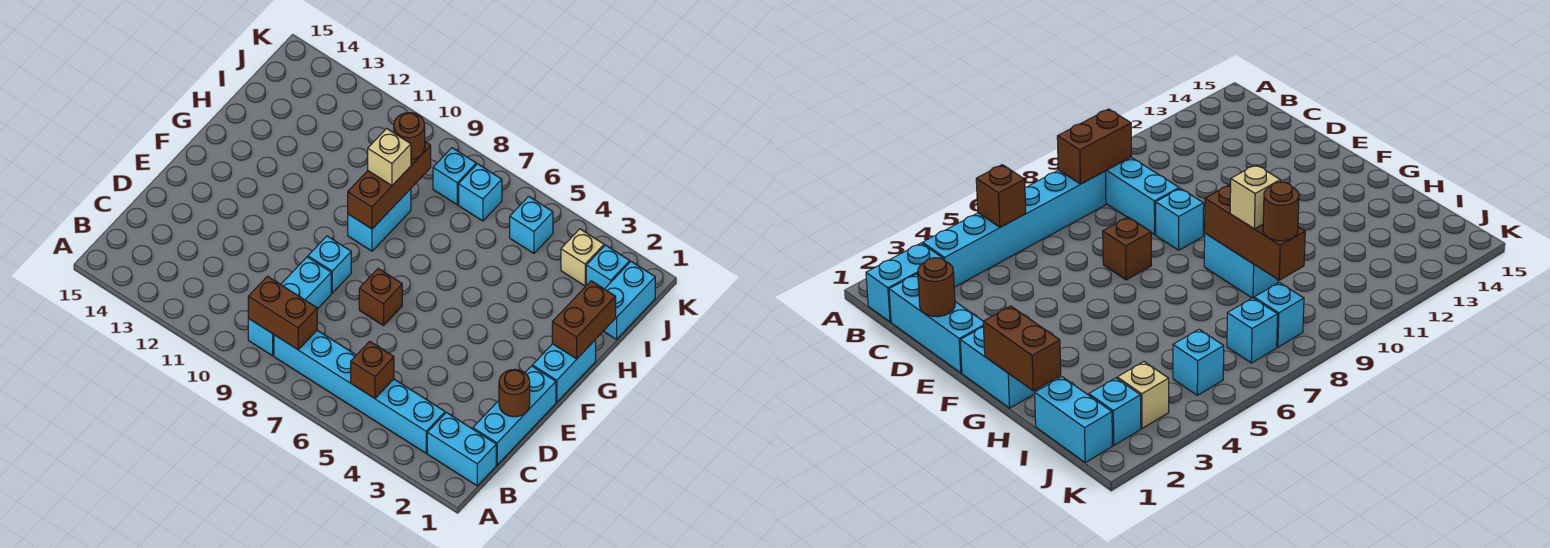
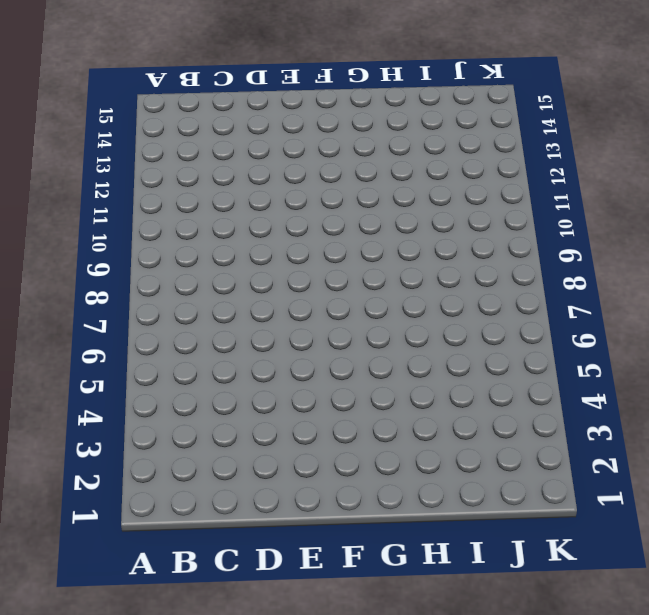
none -> cyan 1x2 brick [427,413,496,486]
none -> cyan 1x6 brick [274,330,445,453]
none -> cyan 1x3 brick [248,257,331,356]

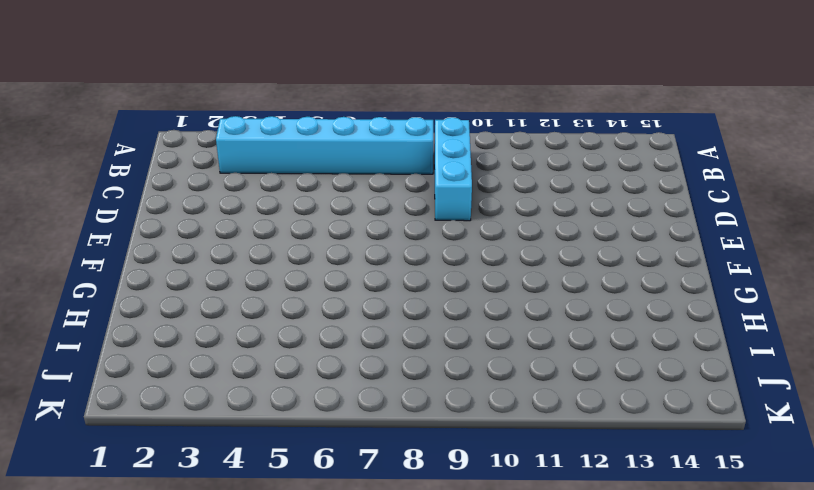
none -> cyan 1x2 brick [427,413,496,486]
none -> cyan 1x3 brick [473,366,556,465]
none -> brown 1x1 brick [359,269,402,326]

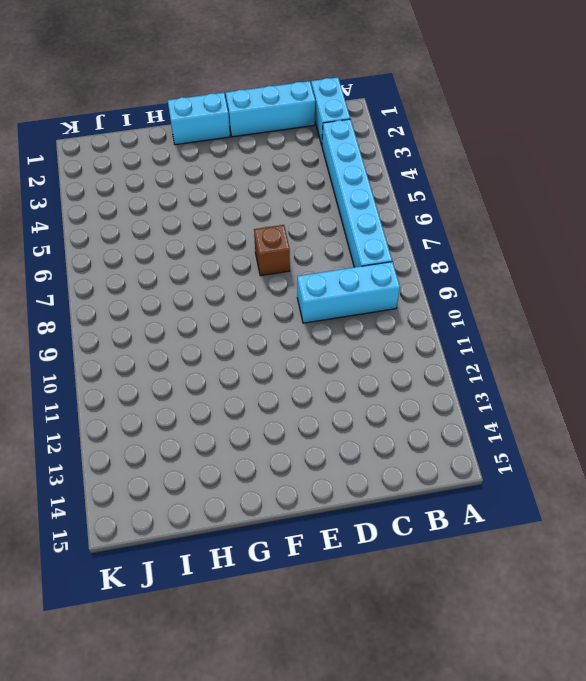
none -> cyan 1x1 brick [308,236,351,293]
none -> cyan 1x2 brick [348,189,411,251]
none -> cyan 1x2 brick [604,262,655,339]

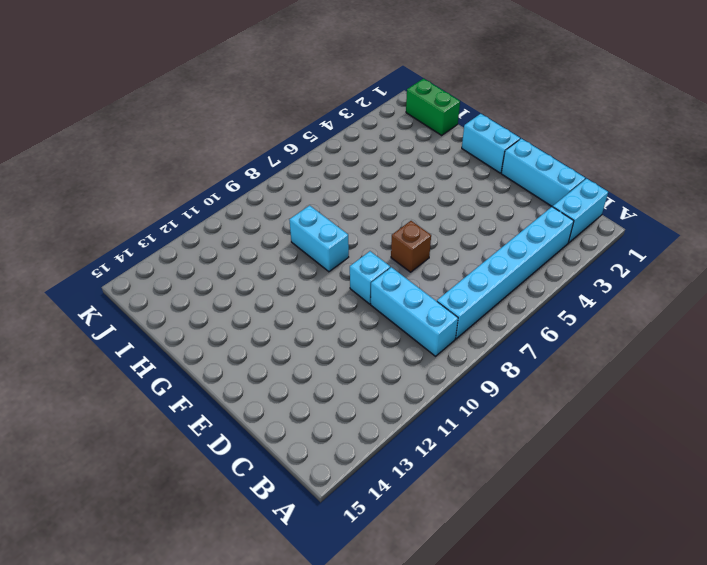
green 1x2 brick [406,79,460,135] -> cyan 1x2 brick [604,262,655,339]
none -> cyan 1x1 brick [586,245,630,289]
none -> tan 1x1 brick [561,229,604,286]
none -> cyan 1x1 brick [510,196,553,253]

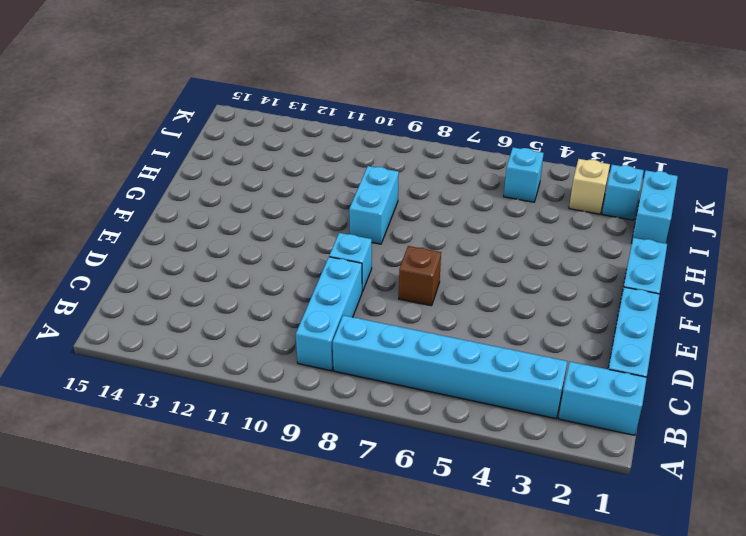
none -> cyan 1x1 brick [459,164,502,221]
none -> cyan 1x1 brick [433,148,476,205]
none -> brown 1x1 brick [351,341,394,398]

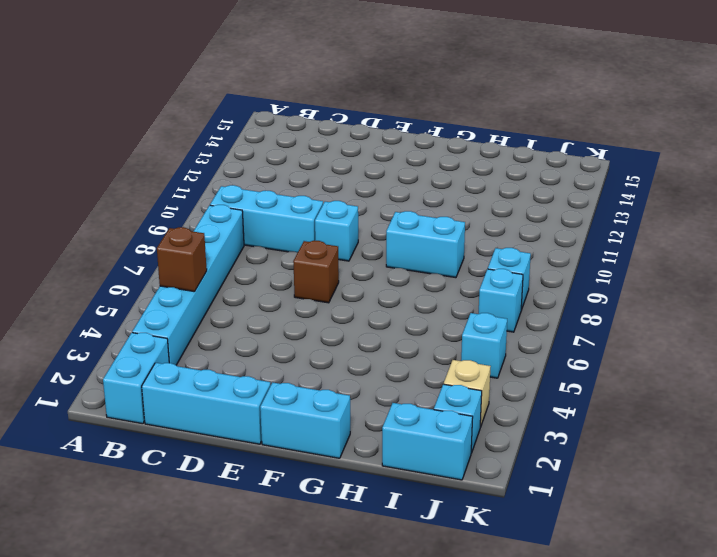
none -> brown 1x2 brick [248,276,317,350]
none -> brown 1x1 round brick [499,369,530,417]
none -> brown 1x2 brick [552,281,616,359]

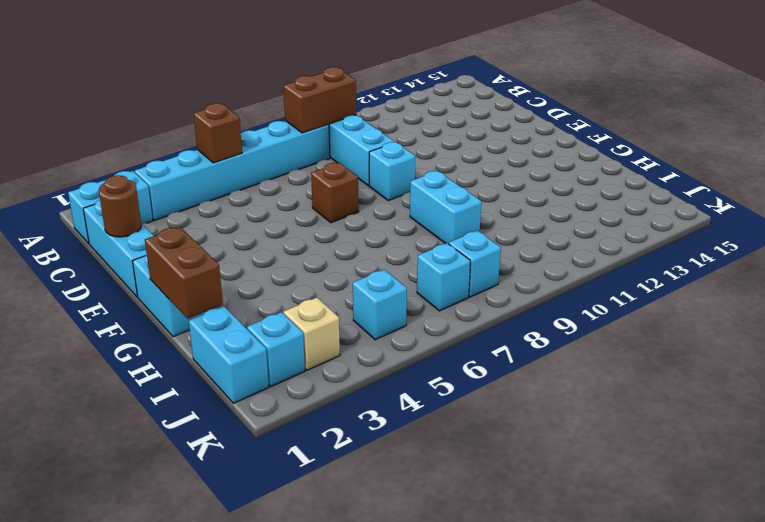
none -> brown 1x3 brick [348,142,431,229]
none -> tan 1x1 brick [368,128,411,186]
none -> brown 1x1 round brick [394,113,425,160]

